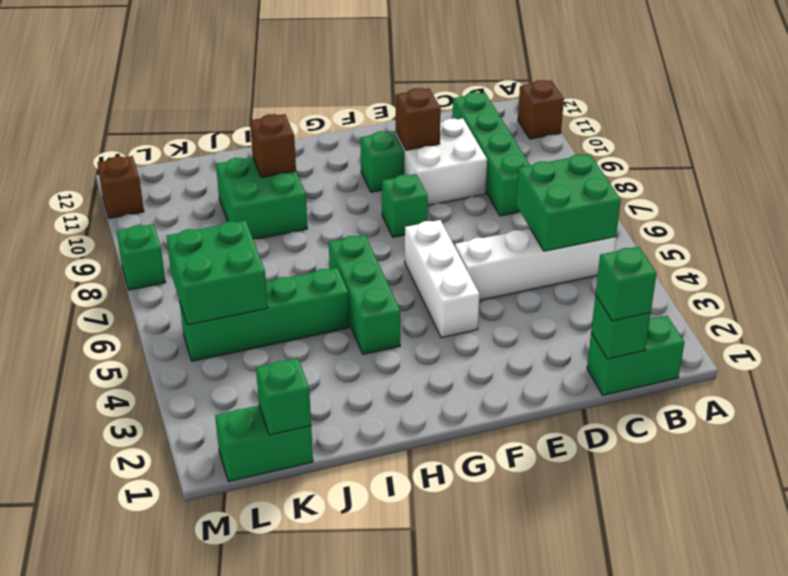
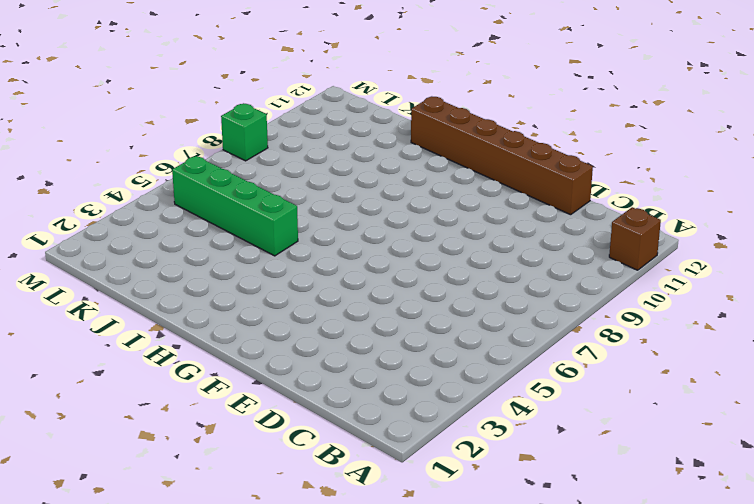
brown 1x6 brick [411,97,593,215] -> none
none -> green 1x2 brick [587,316,684,395]
none -> white 1x4 brick [455,229,616,300]
none -> green 1x4 brick [452,92,530,216]

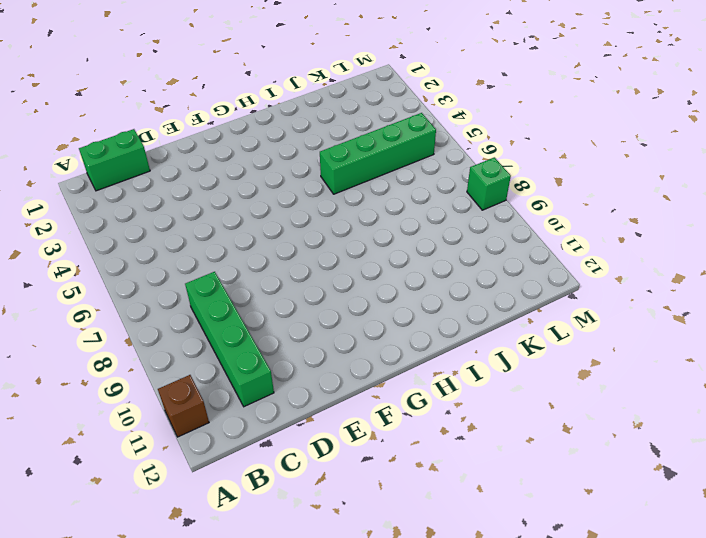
none -> white 1x4 brick [455,229,616,300]
none -> white 2x2 brick [396,118,487,205]
none -> white 1x3 brick [405,220,479,338]

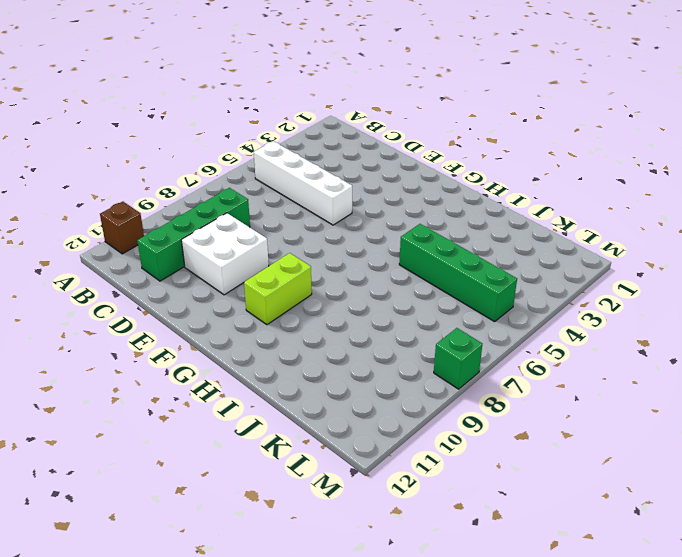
lime 1x2 brick [244,253,312,325] -> none
none -> green 1x2 brick [587,316,684,395]
none -> white 1x3 brick [405,220,479,338]
none -> green 1x1 brick [382,174,428,237]

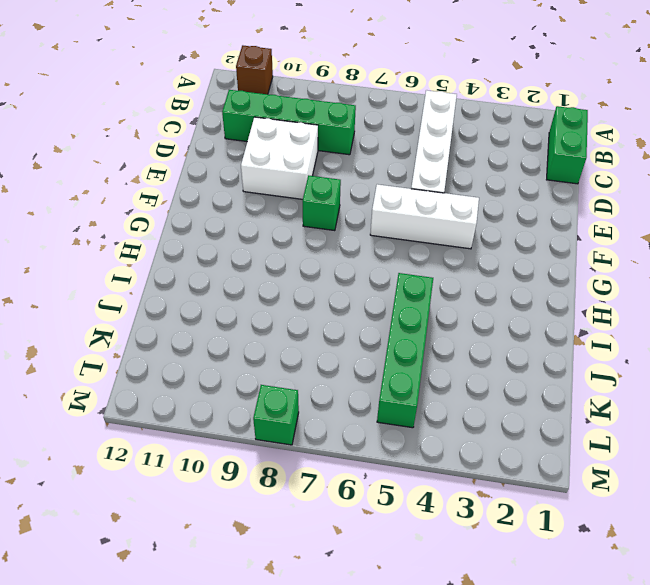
none -> green 1x1 brick [360,131,404,192]
none -> green 1x3 brick [329,235,400,354]
none -> green 2x2 brick [216,157,308,240]

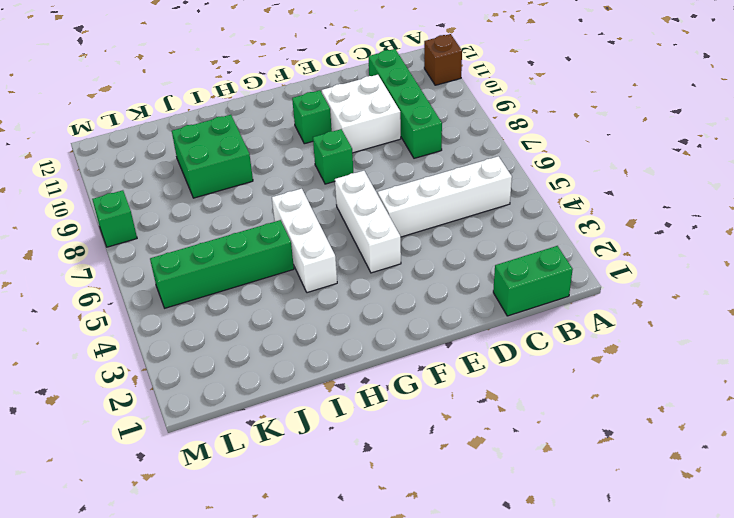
white 1x3 brick [272,189,337,293] -> green 1x3 brick [329,235,400,354]
none -> green 1x2 brick [215,406,313,481]
none -> brown 1x1 brick [98,156,144,218]
none -> green 2x2 brick [516,154,621,251]

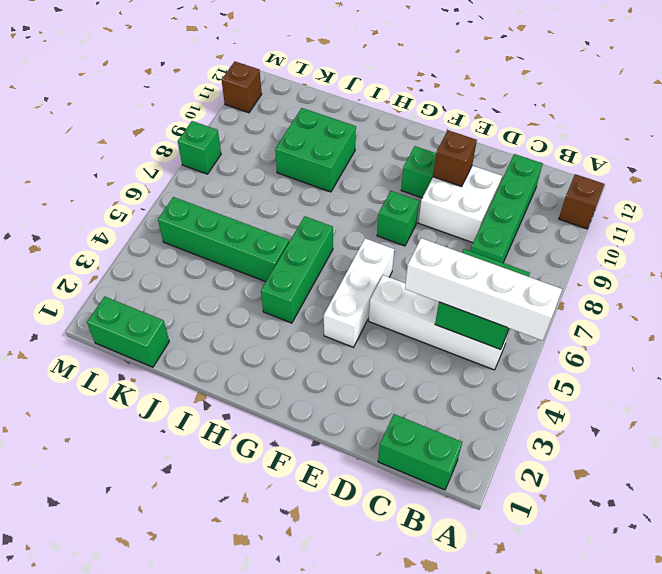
white 1x4 brick [405,238,562,341] -> none
none -> green 1x1 brick [591,295,651,359]
none -> brown 1x1 brick [250,114,296,177]
none -> green 1x1 brick [256,358,311,435]

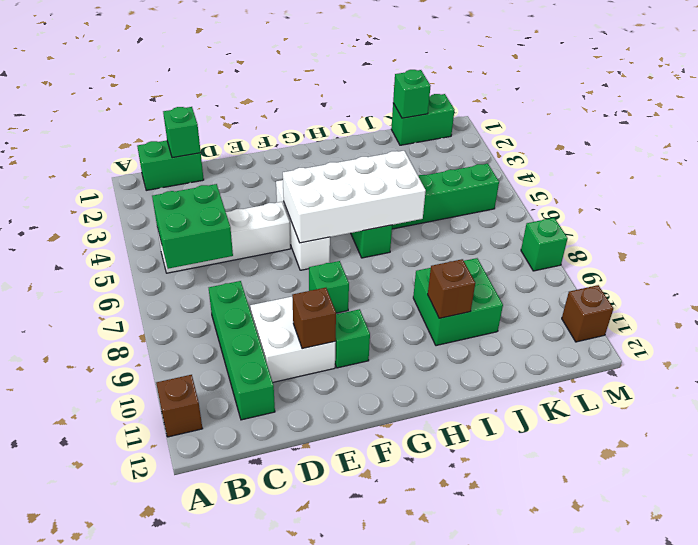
white 2x4 brick [283,151,426,243] -> none
none -> green 2x2 brick [166,220,268,325]
none -> green 1x1 brick [596,247,657,321]

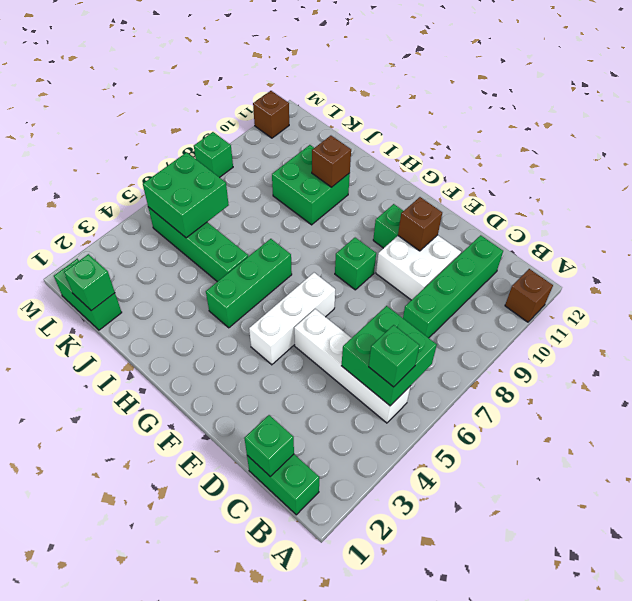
green 1x1 brick [369,325,420,387] -> green 1x1 brick moved to [596,247,657,321]

